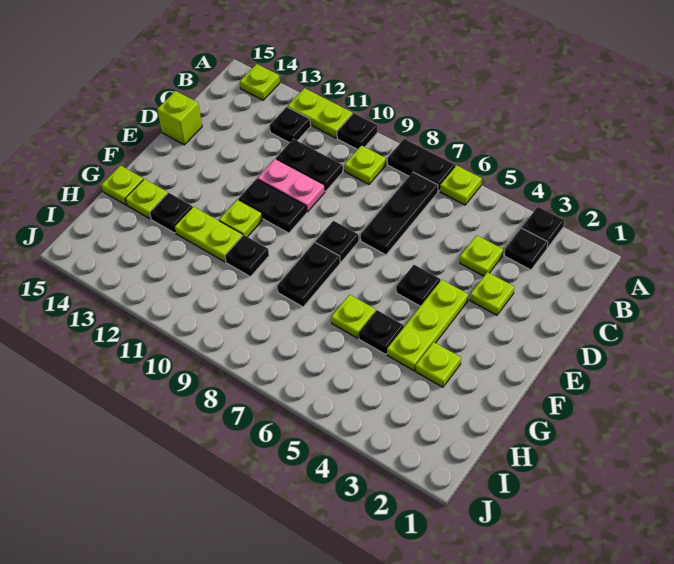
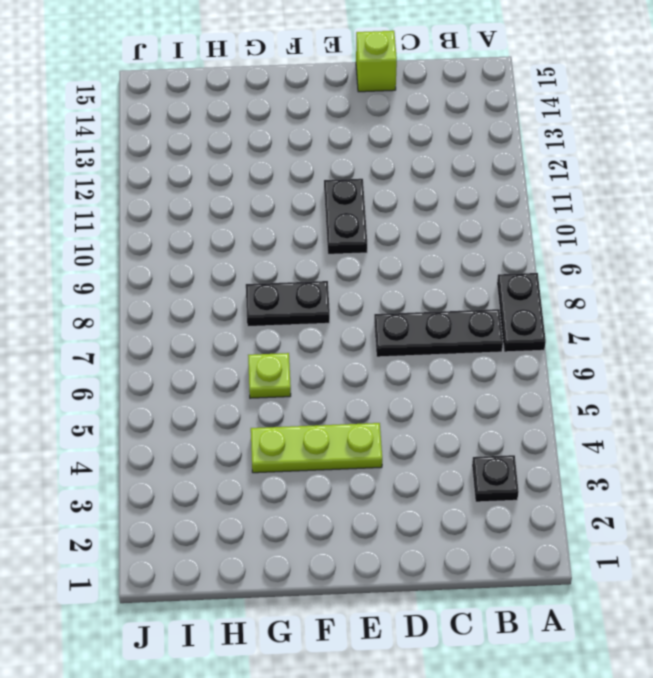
none -> black 1x1 plate [522,207,564,248]
none -> lime 1x1 plate [440,165,482,205]
none -> black 1x1 plate [337,113,377,150]

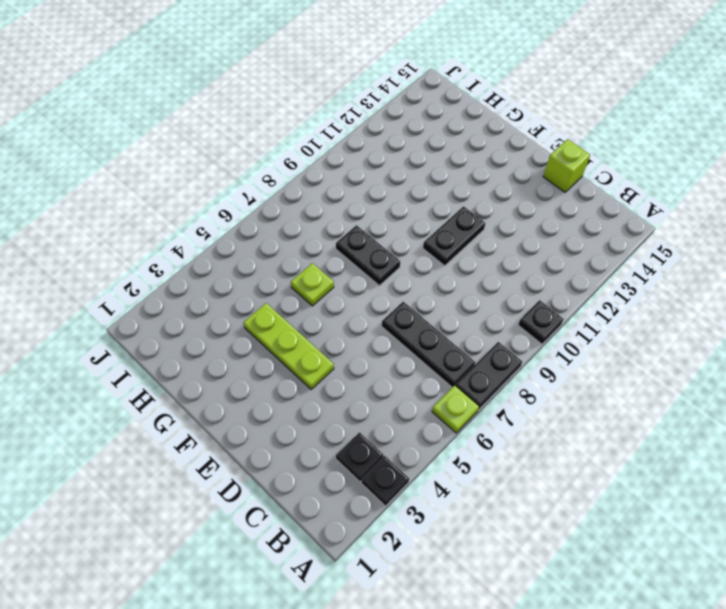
none -> lime 1x2 plate [288,88,352,138]
none -> lime 1x1 plate [240,64,280,100]
none -> lime 1x1 plate [345,145,386,184]

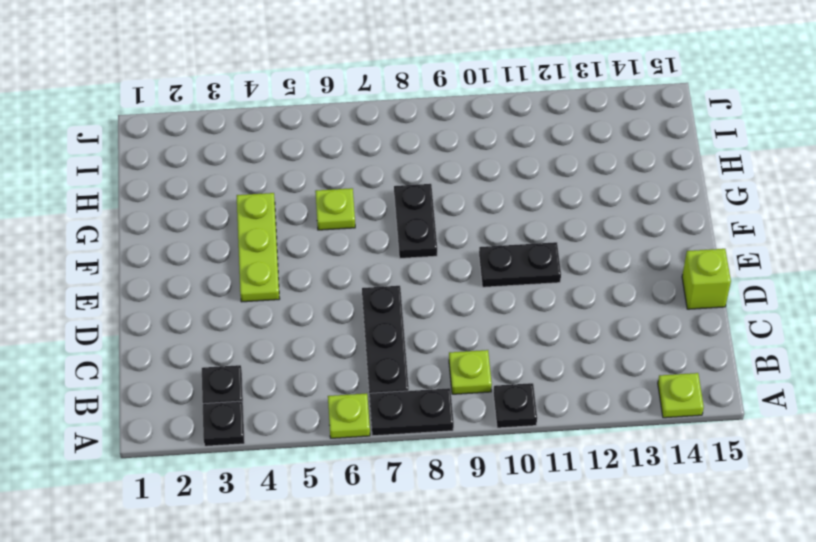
none -> lime 1x2 plate [288,88,352,138]
none -> black 1x1 plate [270,107,311,143]
none -> lime 1x1 plate [460,235,503,276]

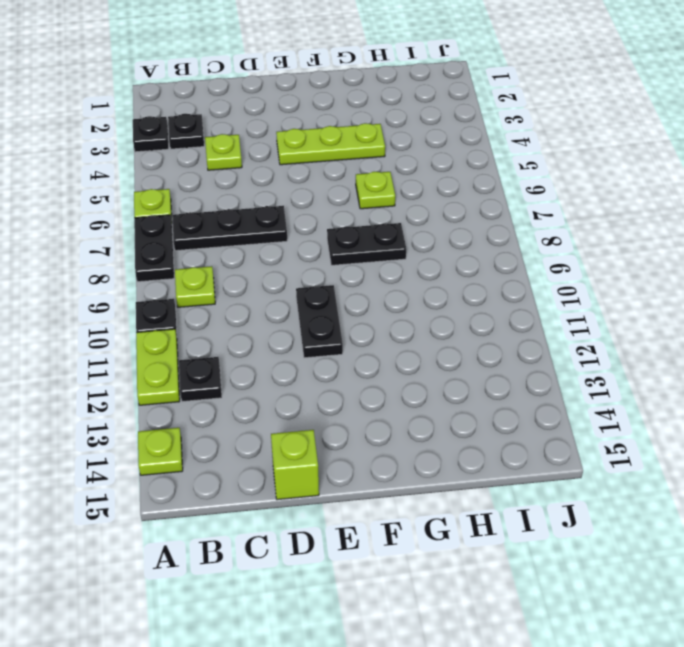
none -> black 1x2 plate [276,139,343,191]
none -> lime 1x1 plate [470,272,514,315]
none -> pink 1x2 plate [258,159,325,212]

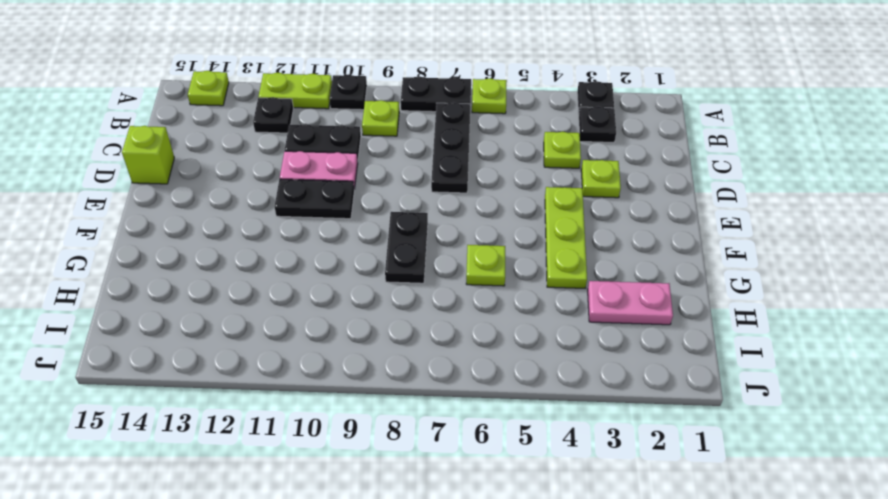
pink 1x2 plate [588,281,673,325] -> none
none -> black 1x1 plate [396,265,440,306]
none -> black 1x1 plate [316,221,359,262]
none -> lime 1x1 plate [219,200,262,237]

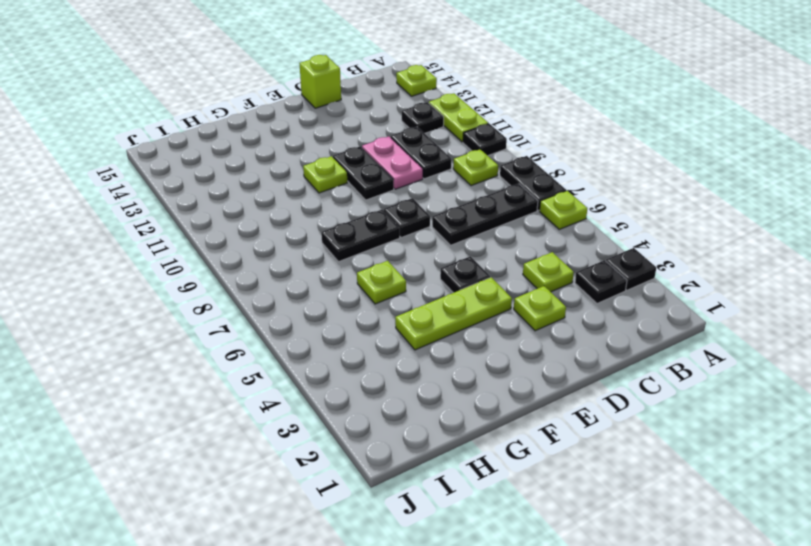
none -> lime 1x1 plate [415,342,461,387]
none -> black 1x1 plate [359,310,404,354]
none -> black 1x1 plate [225,235,269,277]

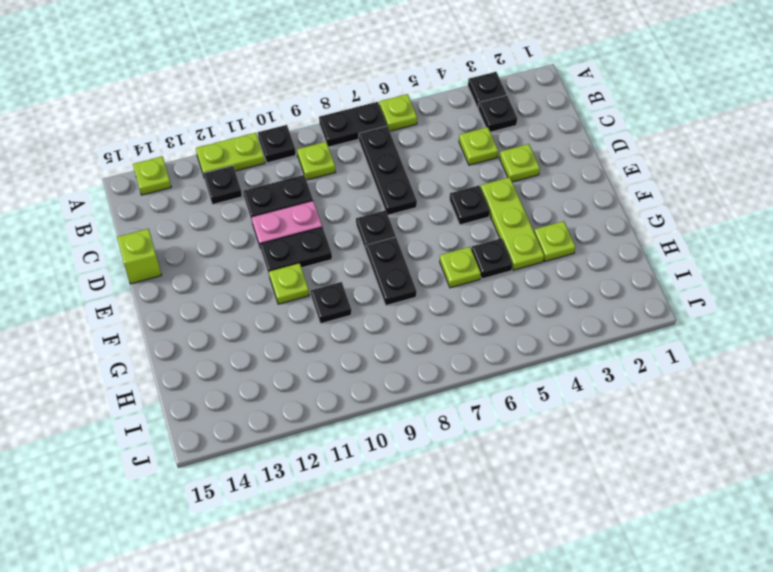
none -> lime 1x2 plate [174,207,243,262]
none -> black 1x1 plate [150,193,192,233]
none -> lime 1x1 plate [125,179,168,219]

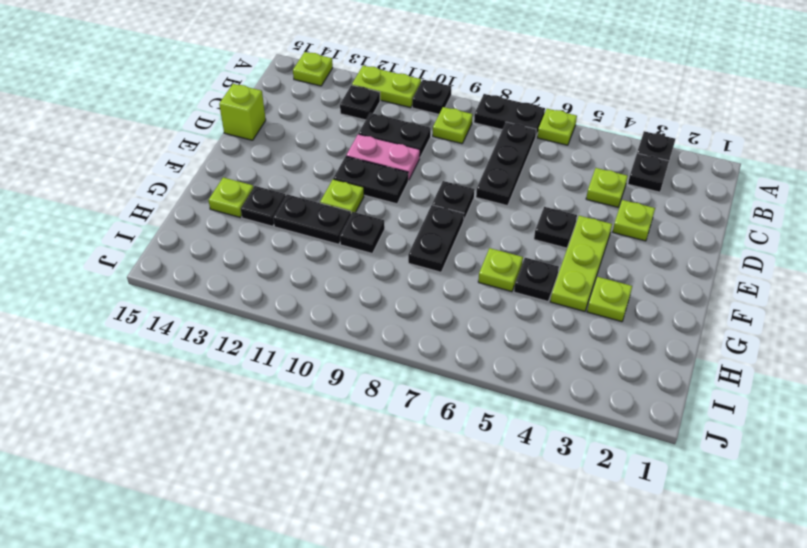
black 1x2 plate [273,194,351,244] -> lime 1x2 plate [174,207,243,262]
none -> lime 1x1 plate [101,166,143,205]

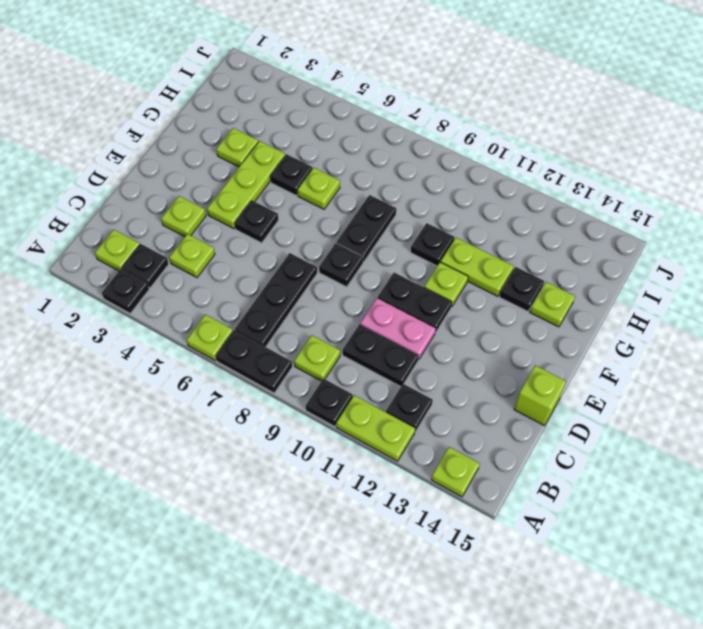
lime 1x1 plate [95,229,140,271] -> lime 1x1 plate moved to [101,166,143,205]

